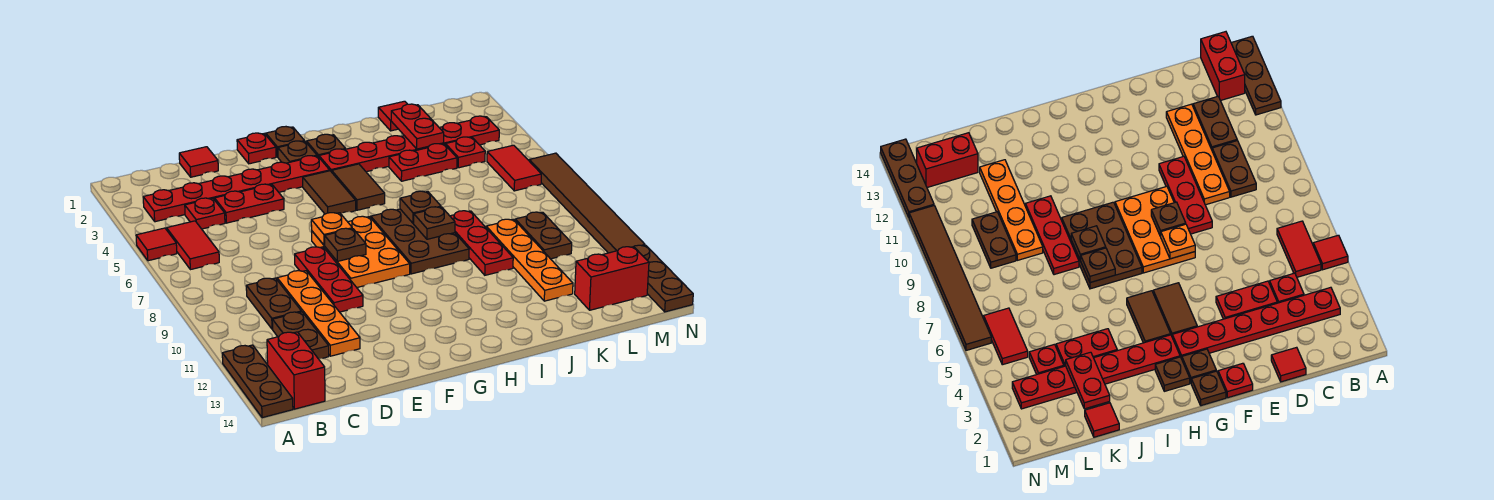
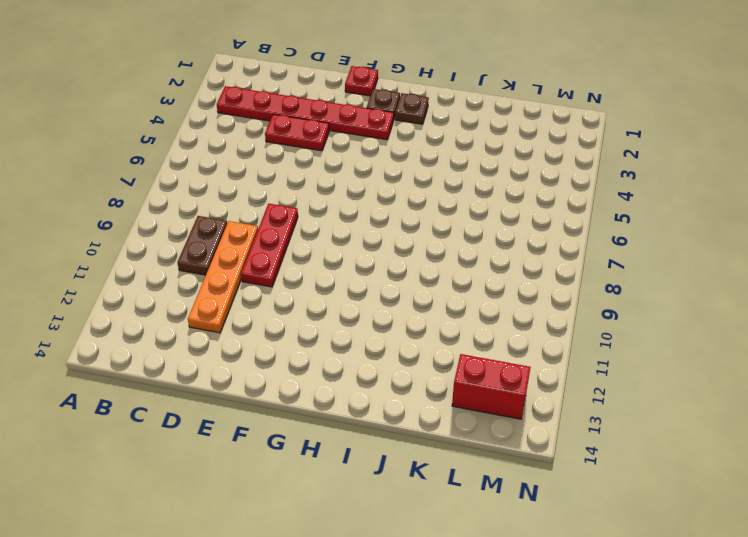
none -> red 1x1 tile [136,228,177,261]
none -> brown 1x3 plate [222,345,293,418]
none -> red 1x2 tile [167,221,219,270]
none -> red 1x2 brick [267,332,325,409]

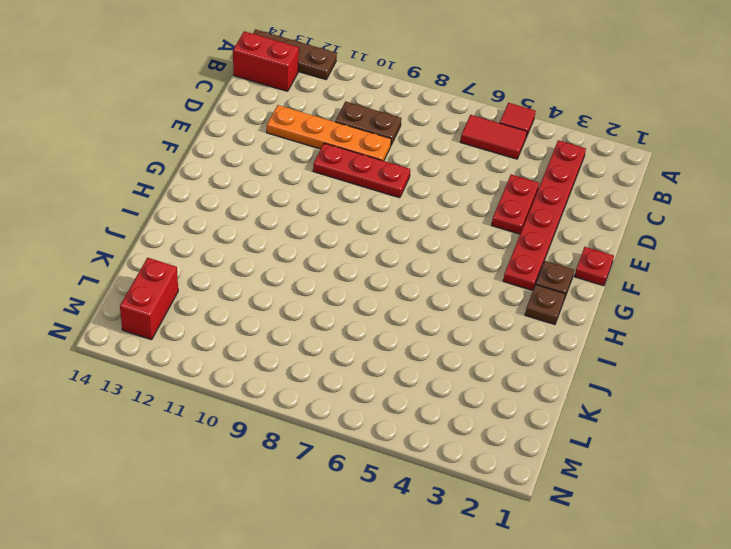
none -> red 1x1 plate [185,198,225,229]
none -> brown 1x2 plate [272,312,329,359]
none -> red 1x1 tile [179,147,218,177]
none -> orange 2x3 plate [312,216,410,287]

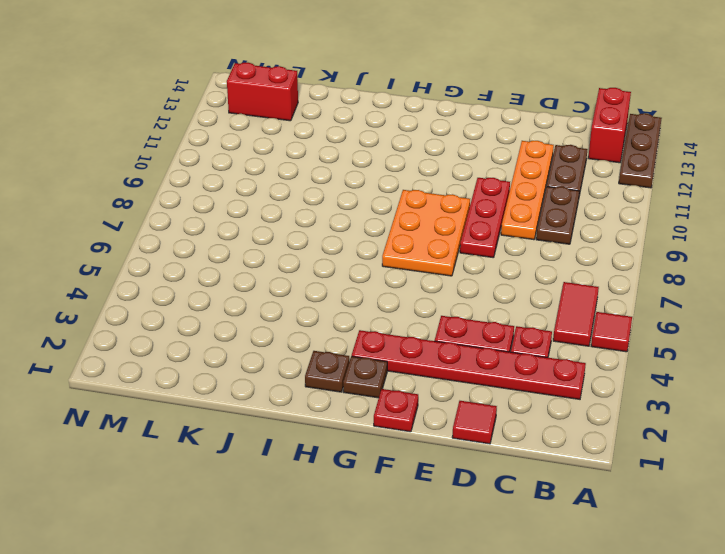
none -> brown 1x1 plate [266,127,304,157]
none -> brown 1x2 tile [303,171,356,214]
none -> red 1x6 plate [319,116,499,172]
none -> brown 1x2 tile [332,164,385,210]

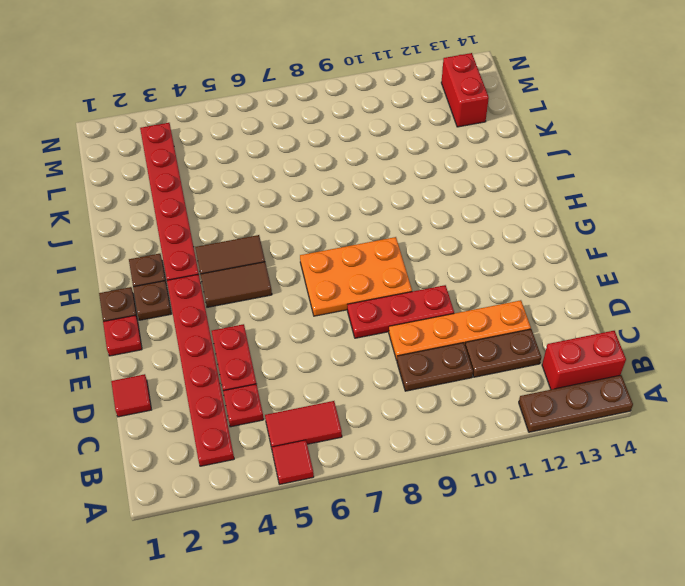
none -> brown 2x3 plate [371,209,469,274]
none -> red 1x2 plate [389,144,457,181]
none -> red 1x3 plate [450,211,513,275]
none -> red 1x1 tile [378,101,407,131]

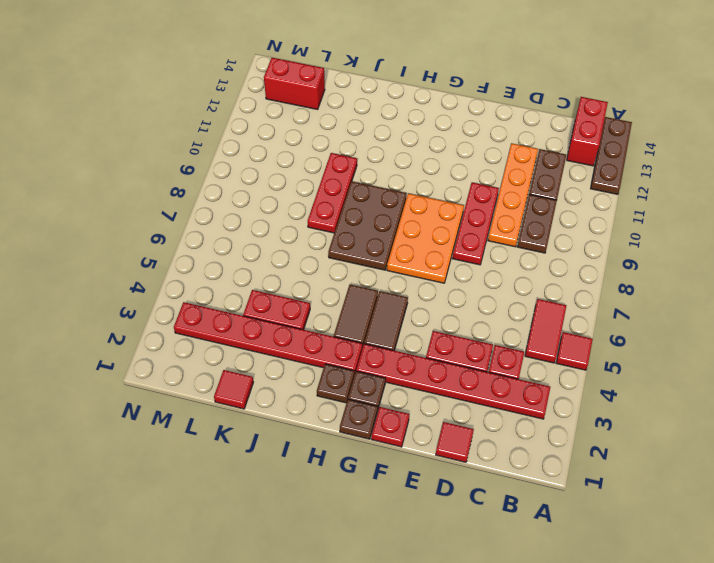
none -> orange 1x4 plate [486,219,573,301]
none -> red 1x1 plate [446,137,485,168]
none -> brown 1x2 plate [515,212,572,259]
none -> red 1x2 tile [487,145,541,191]

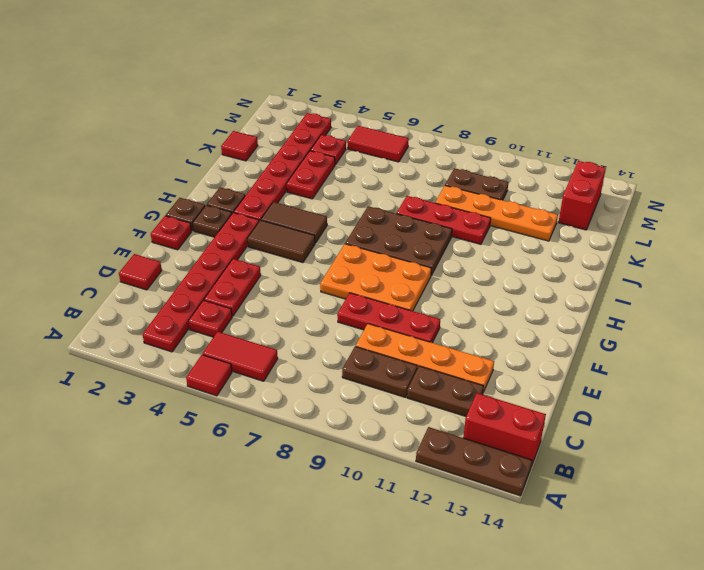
none -> brown 1x6 tile [529,153,645,253]
none -> brown 1x3 plate [634,245,693,312]
none -> orange 1x1 plate [311,213,352,245]
none -> brown 1x1 plate [325,228,366,261]

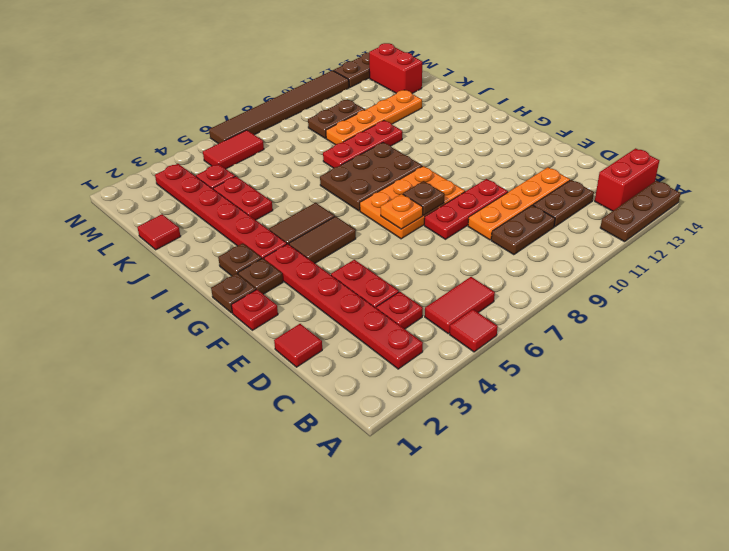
none -> brown 1x1 plate [400,191,441,224]
none -> brown 1x1 plate [414,207,455,239]
none -> red 1x2 plate [391,104,444,149]

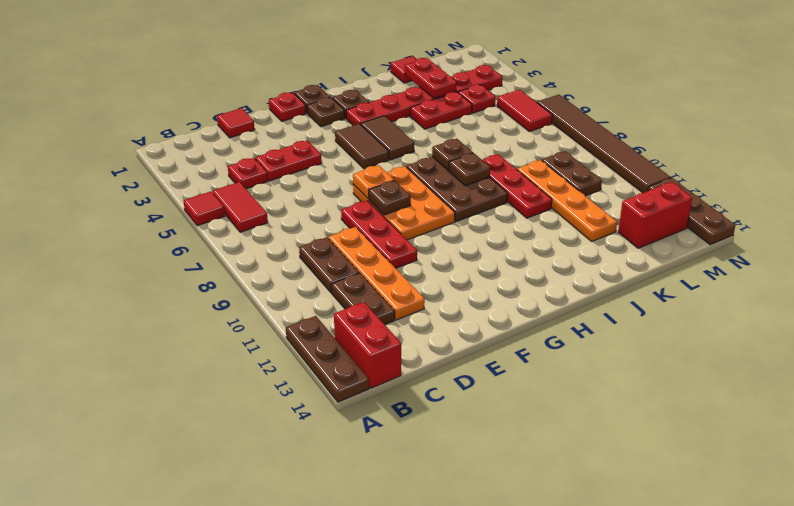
none -> red 1x6 plate [143,156,330,222]

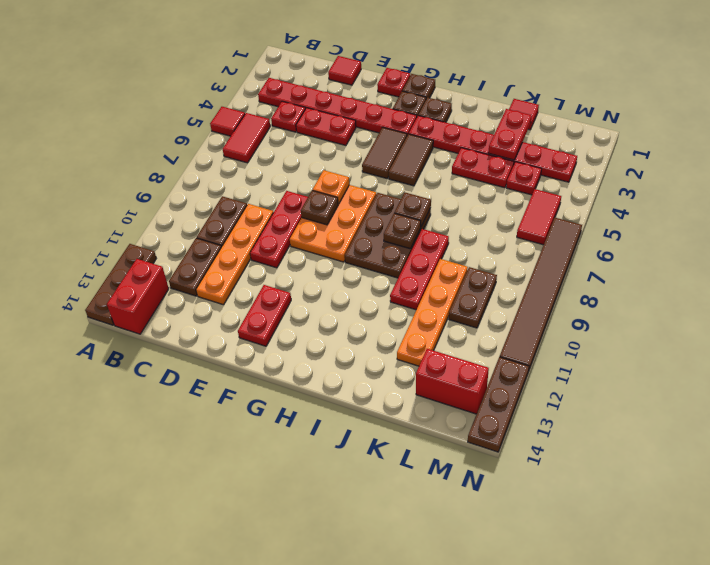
red 1x2 plate [238,285,291,346] -> none

